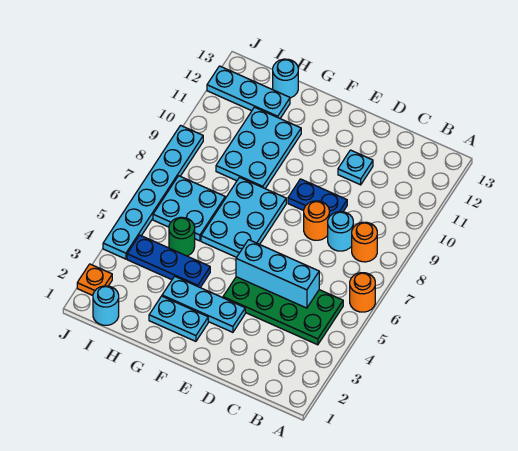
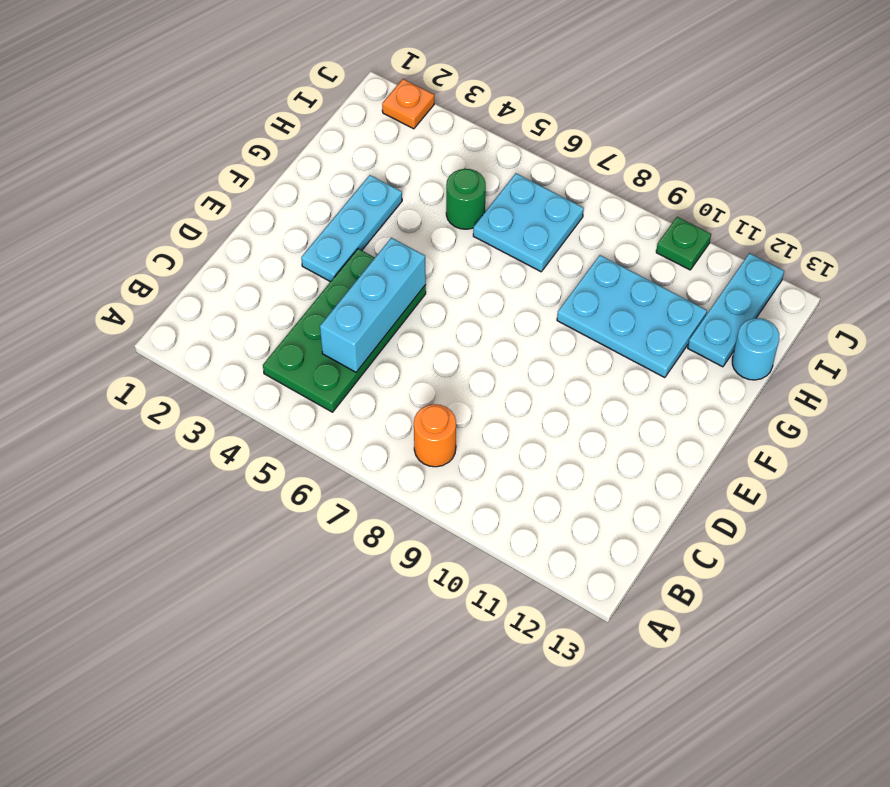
green 1x1 plate [656,217,711,270] -> none
none -> orange 1x1 round brick [350,273,375,312]
none -> cyan 1x1 round brick [328,212,353,251]
none -> orange 1x1 round brick [304,201,329,240]

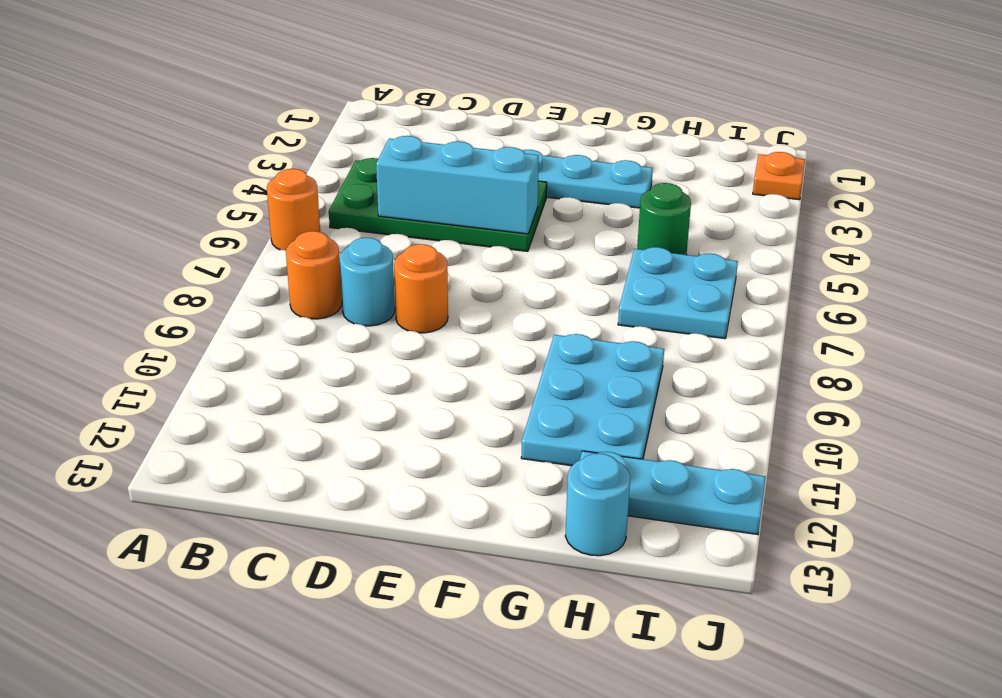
none -> blue 1x2 plate [288,179,347,216]
none -> cyan 1x1 plate [338,150,373,185]
none -> cyan 1x2 plate [149,296,208,341]

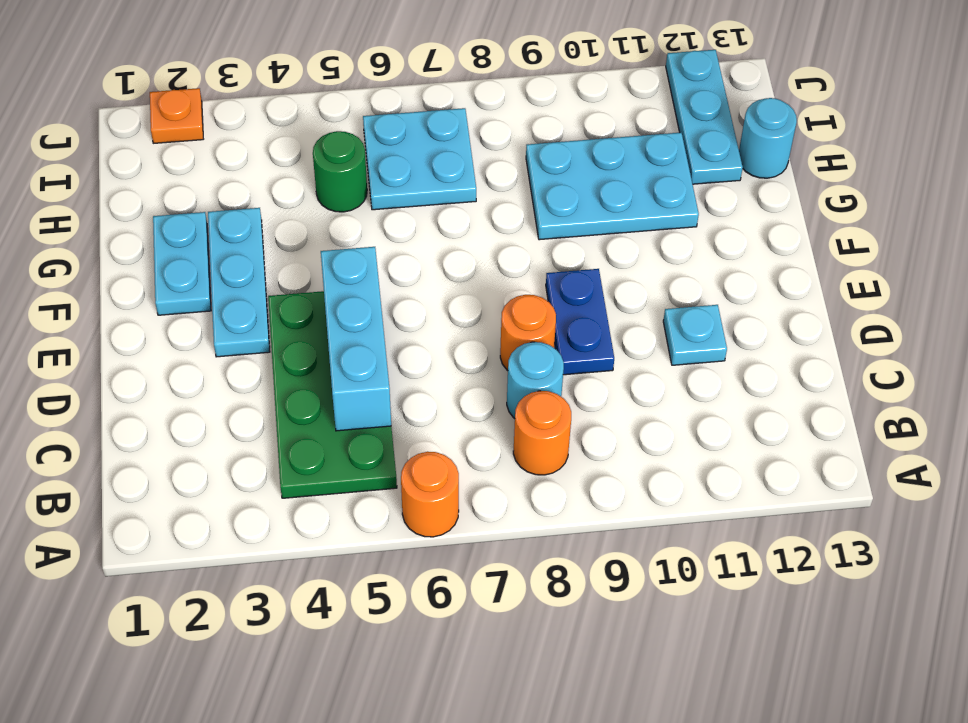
none -> cyan 2x3 plate [201,177,286,257]
none -> blue 1x3 plate [127,235,210,288]
none -> cyan 1x1 round brick [93,286,119,325]

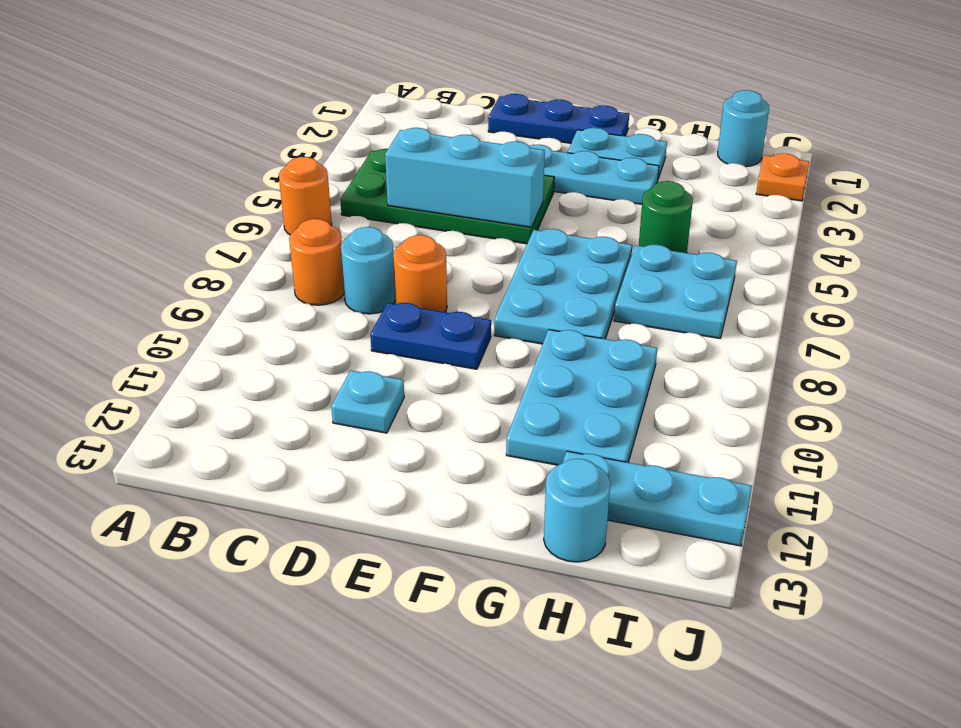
blue 1x3 plate [488,94,629,143] -> blue 1x3 plate moved to [127,235,210,288]
none -> cyan 1x6 plate [103,125,203,259]

